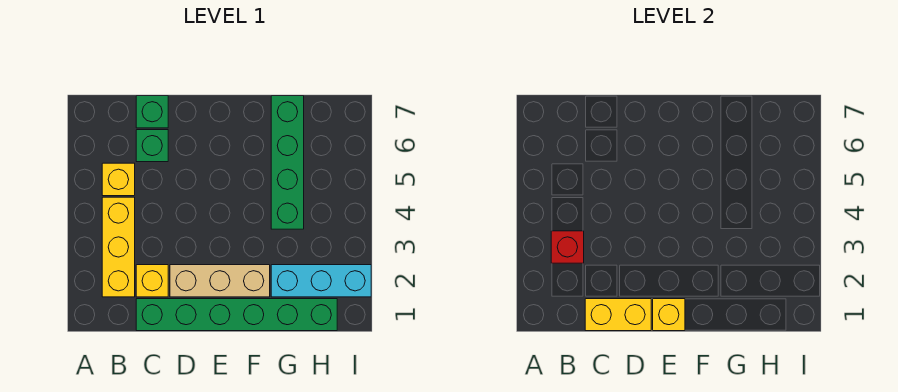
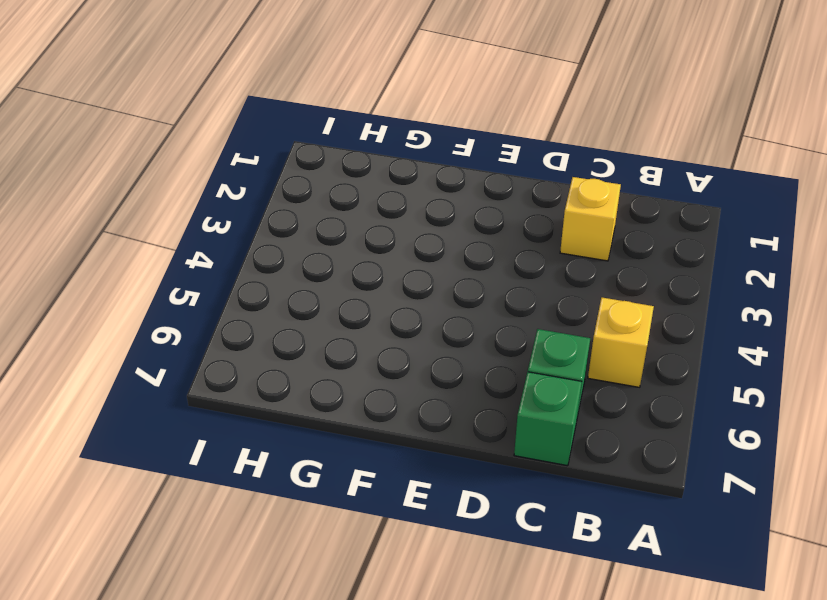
none -> yellow 1x3 brick [102,197,135,297]
none -> green 1x6 brick [136,299,337,331]
none -> tan 1x3 brick [170,265,270,297]

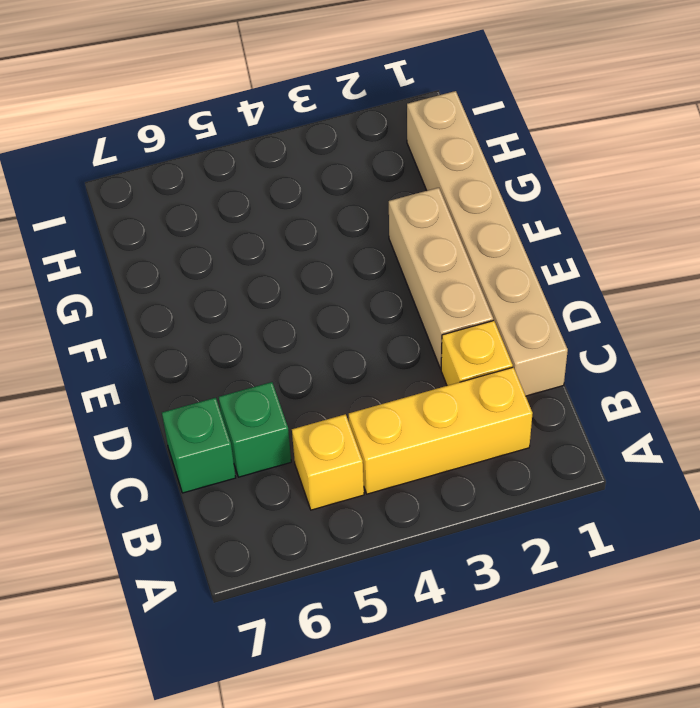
tan 1x6 brick [407,91,568,396] -> green 1x6 brick [136,299,337,331]
none -> cyan 1x3 brick [271,265,371,297]
none -> green 1x4 brick [271,96,304,229]
none -> red 1x1 brick [551,231,584,263]

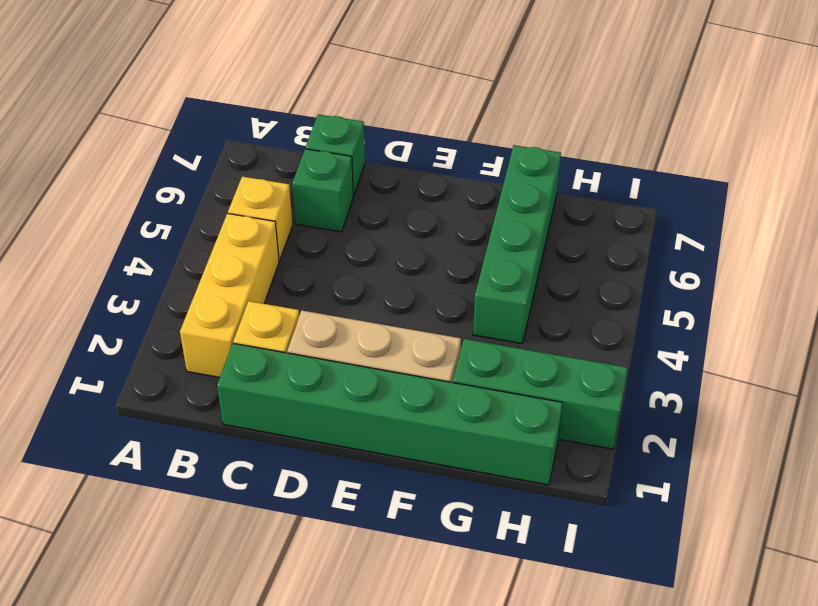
green 1x3 brick [453,339,628,449] -> cyan 1x3 brick [271,265,371,297]
none -> red 1x1 brick [551,231,584,263]
none -> yellow 1x2 brick [585,299,651,331]
none -> yellow 1x1 brick [653,299,685,331]

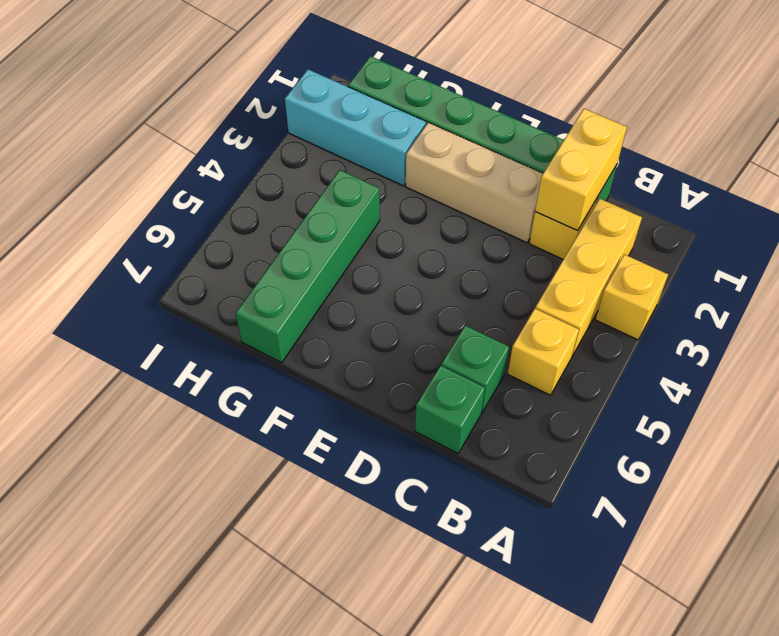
yellow 1x1 brick [596,254,668,340] -> yellow 1x1 brick moved to [653,299,685,331]
yellow 1x2 brick [535,109,627,231] -> yellow 1x2 brick turned to [585,299,651,331]
none -> red 1x1 brick [551,231,584,263]

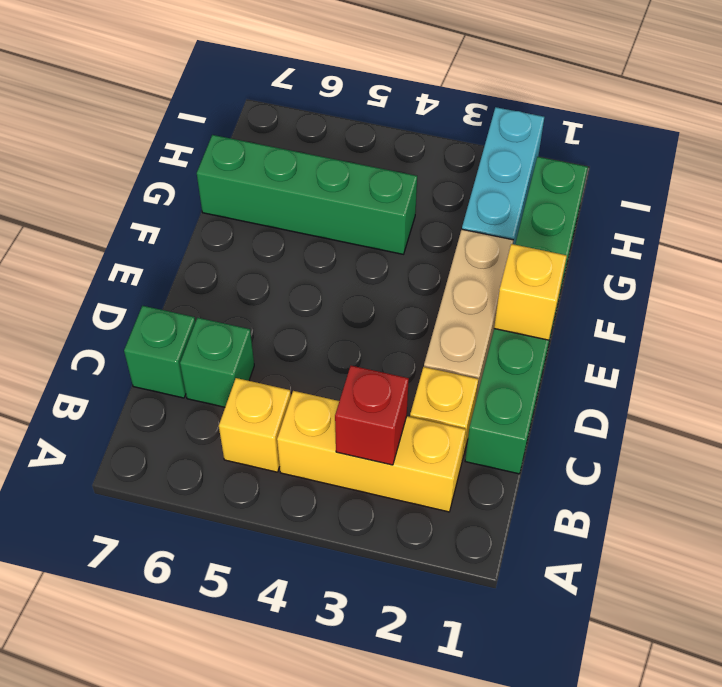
none -> yellow 1x2 brick [585,299,651,331]

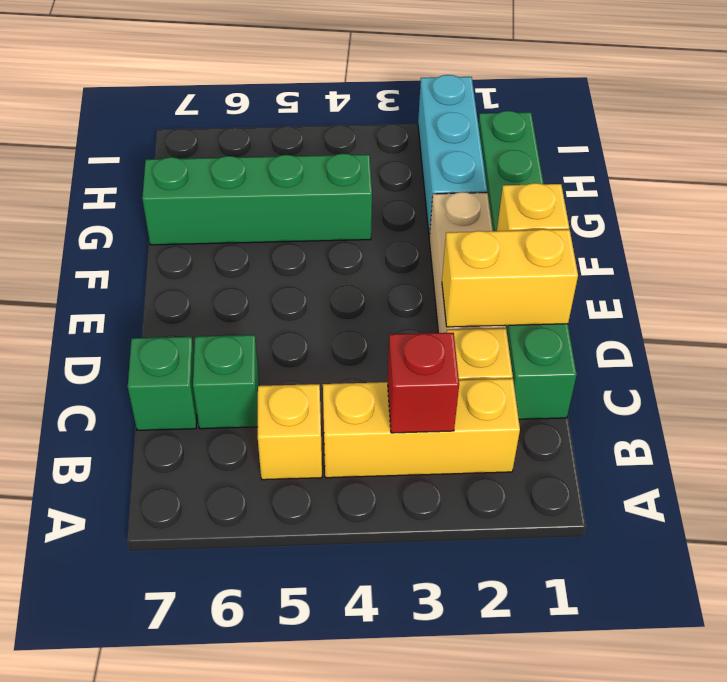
yellow 1x2 brick [442,229,578,327] -> yellow 1x2 brick turned to [585,299,651,331]

